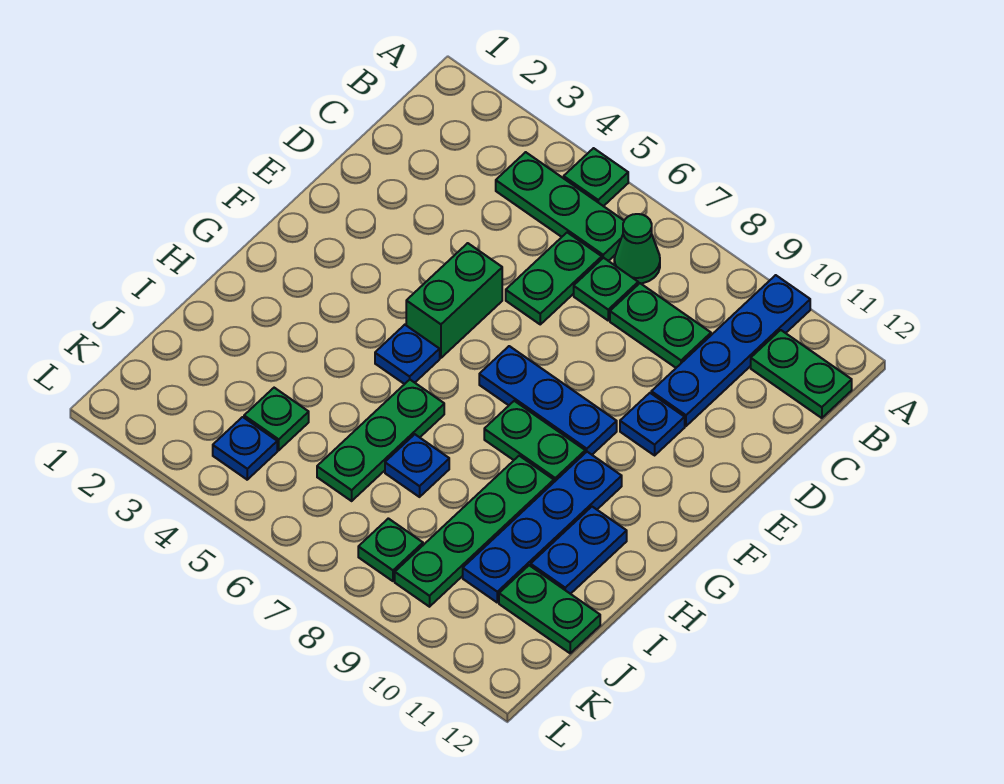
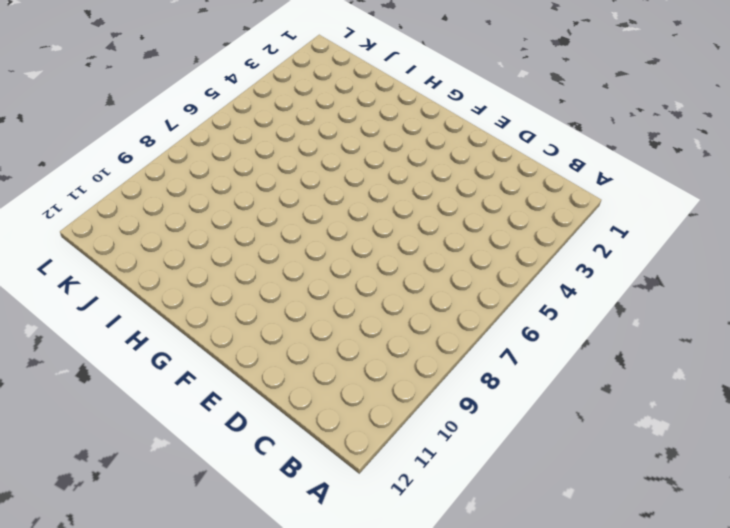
none -> green 1x1 plate [564,148,628,206]
none -> blue 1x4 plate [651,275,810,426]
none -> green 1x3 plate [496,152,624,261]

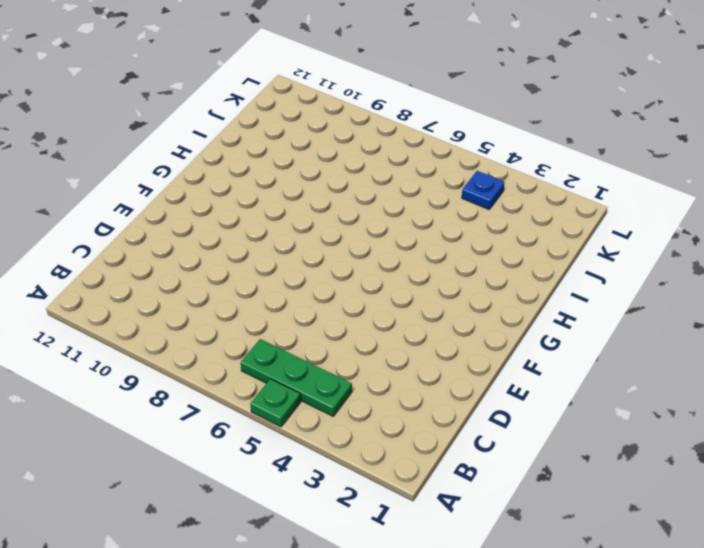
none -> blue 1x4 plate [651,275,810,426]
none -> green 1x1 cone [614,214,660,284]
none -> green 1x2 plate [751,330,852,418]

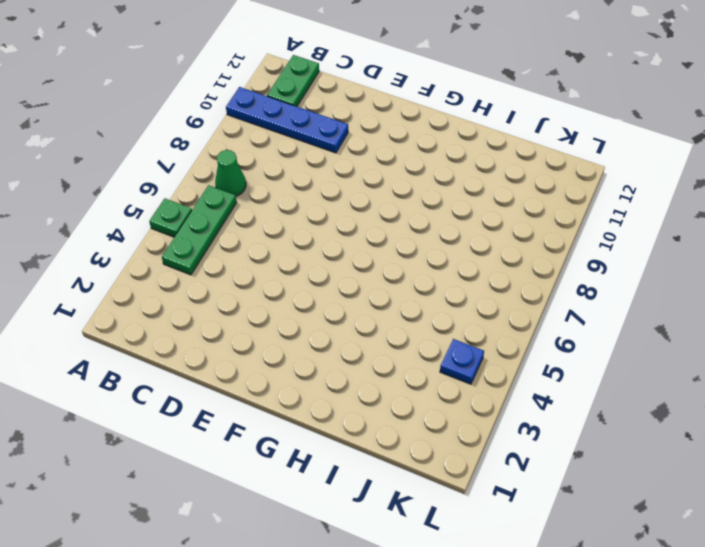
none -> green 1x2 plate [506,233,602,324]
none -> green 1x1 plate [574,258,638,320]
none -> green 1x2 plate [610,283,711,368]

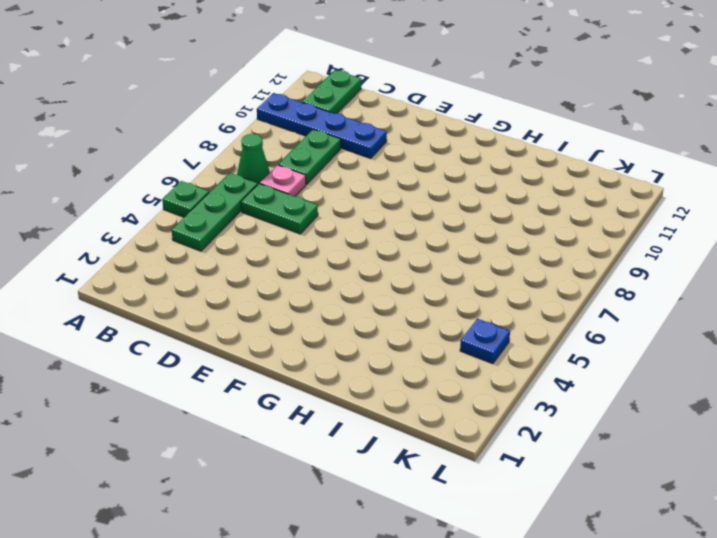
pink 1x1 plate [260,165,306,196] -> green 1x1 plate [574,258,638,320]
none -> green 1x2 brick [406,243,502,358]
none -> blue 1x1 plate [620,393,685,455]
none -> blue 1x3 plate [479,346,617,455]

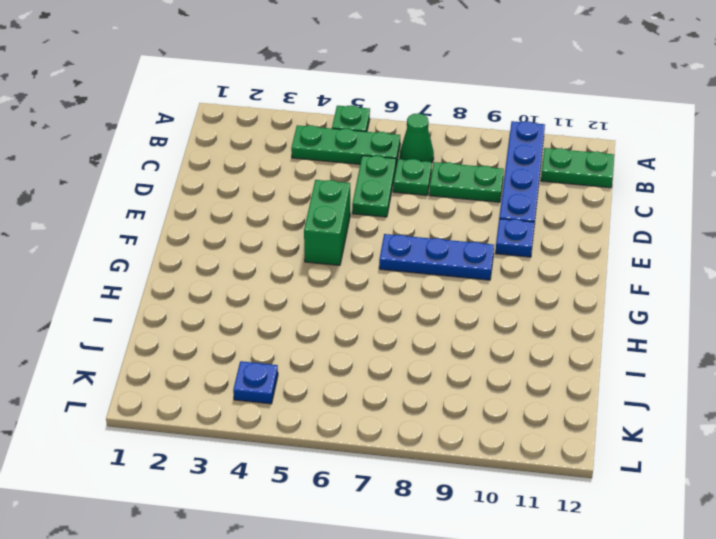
none -> blue 1x1 plate [375,325,440,384]
none -> green 1x2 plate [484,401,585,482]
none -> blue 1x4 plate [463,452,622,602]

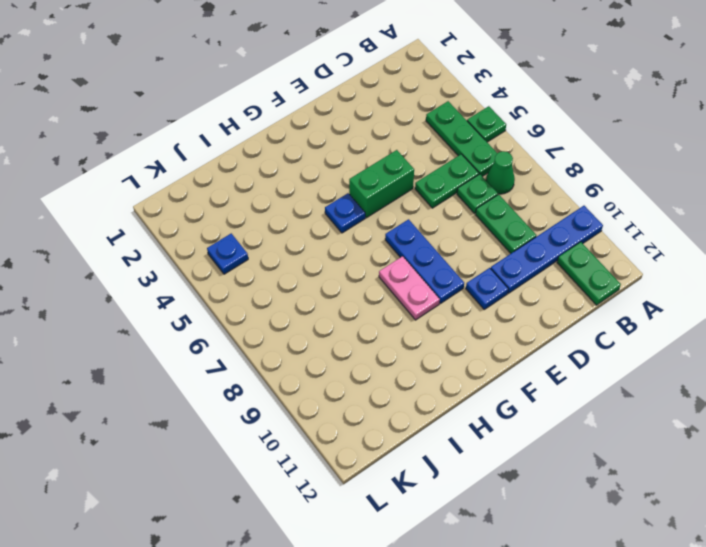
pink 1x2 plate [379,256,440,320] -> green 1x2 plate [484,401,585,482]
none -> blue 1x4 plate [463,452,622,602]
none -> green 1x3 plate [317,380,444,501]
none -> green 1x4 plate [395,456,554,607]

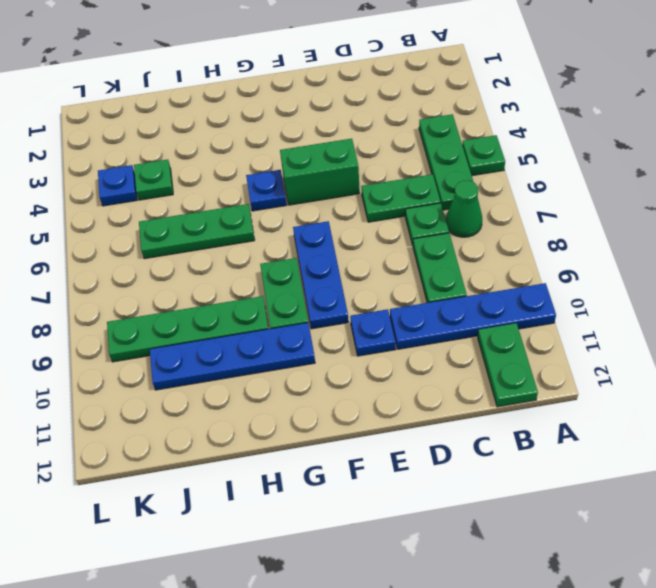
none -> blue 1x2 plate [531,507,627,594]
none -> blue 1x1 plate [385,434,449,497]
none -> green 1x2 plate [499,565,600,653]

